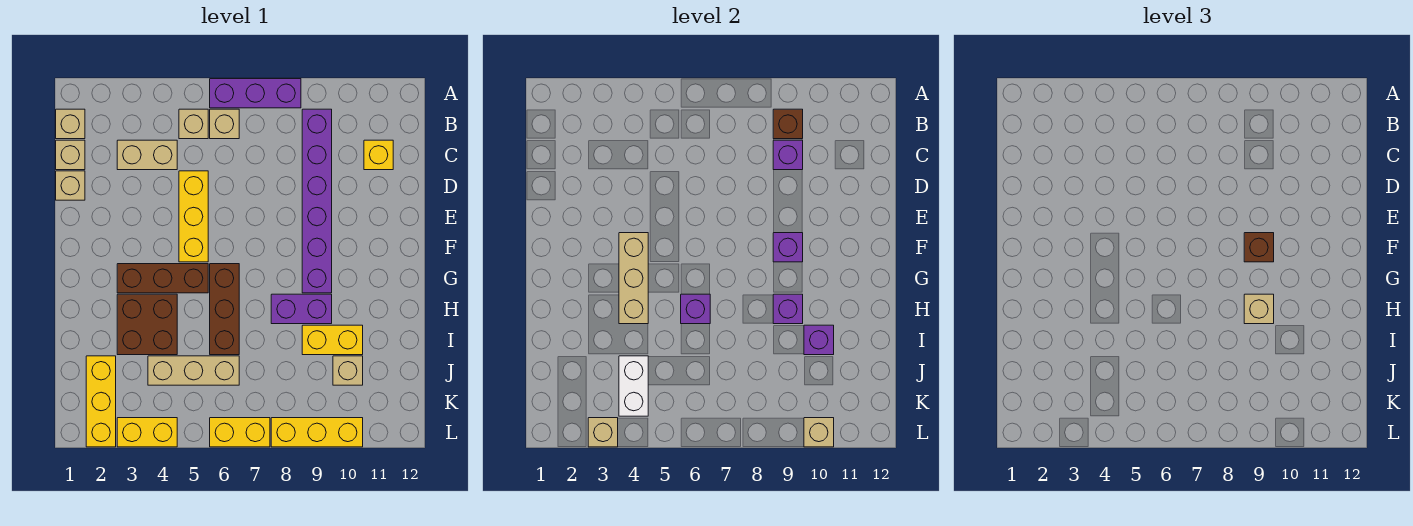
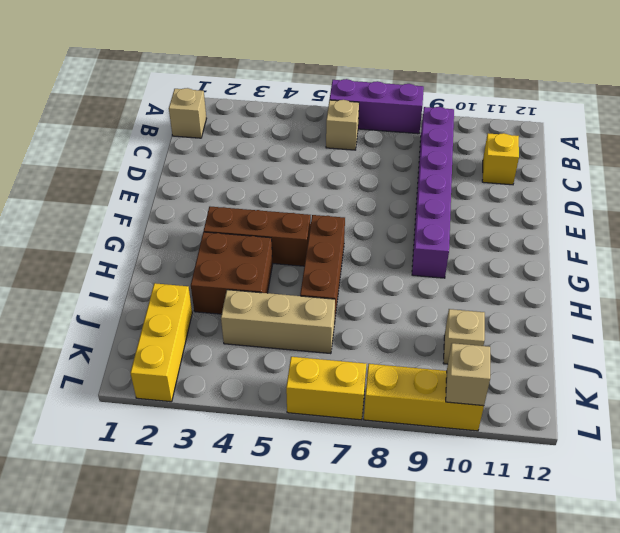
none -> tan 1x1 brick [179,109,208,139]
none -> tan 1x1 brick [56,140,85,170]
none -> tan 1x2 brick [117,140,177,170]
none -> tan 1x1 brick [56,171,85,200]

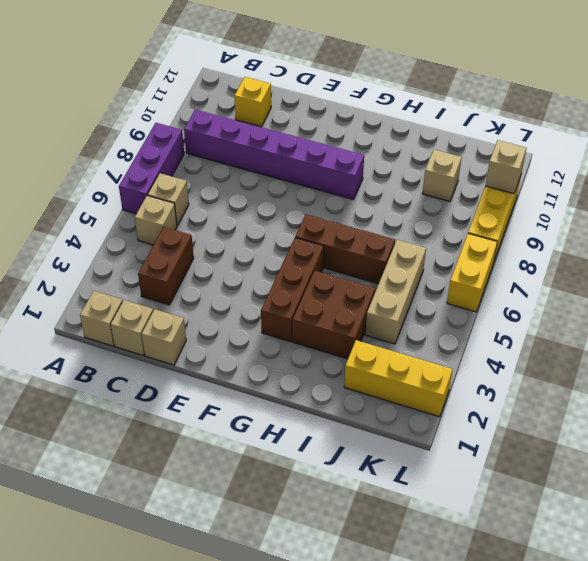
brown 1x2 brick [138,227,194,305] -> tan 1x2 brick [117,140,177,170]
none -> yellow 1x3 brick [179,171,208,262]
none -> purple 1x2 brick [271,294,332,324]
none -> yellow 1x2 brick [302,325,363,355]
none -> yellow 1x2 brick [117,418,177,447]

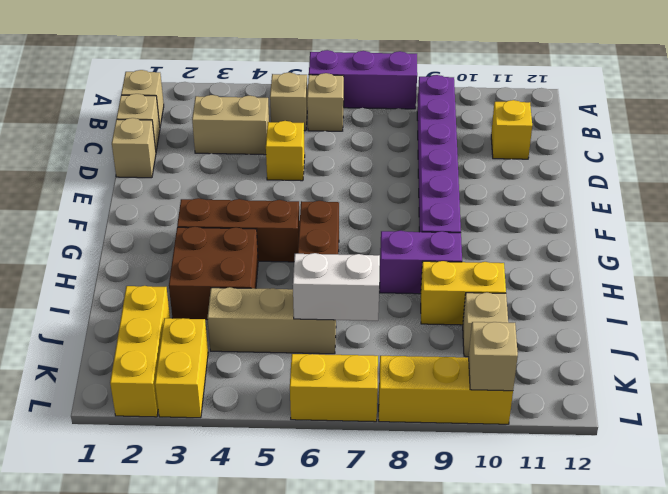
yellow 1x1 brick [266,121,305,181] -> yellow 1x3 brick [179,171,208,262]
white 1x2 brick [293,253,380,321] -> white 1x2 brick turned to [619,356,648,416]
yellow 1x2 brick [155,318,208,418] -> yellow 1x2 brick turned to [117,418,177,447]
none -> brown 1x1 brick [773,109,803,139]
none -> purple 1x1 brick [773,140,803,170]
none -> tan 1x3 brick [619,233,648,324]
none -> purple 1x1 brick [773,233,803,262]

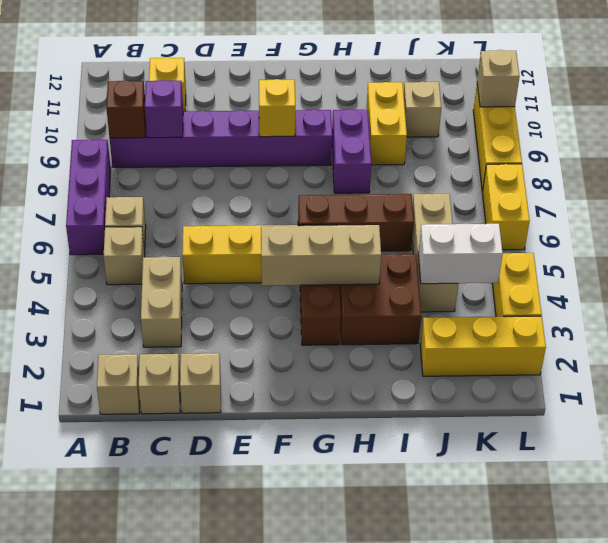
yellow 1x1 brick [259,79,295,137] -> purple 1x1 brick [773,233,803,262]
none -> purple 1x1 brick [681,294,710,324]
none -> purple 1x1 brick [773,294,803,324]
none -> purple 1x1 brick [804,325,834,355]
none -> tan 1x1 brick [588,418,618,447]

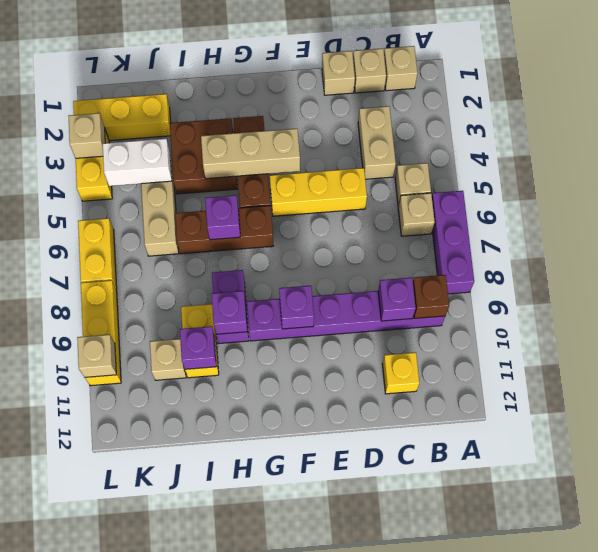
none -> brown 1x1 brick [1244,233,1274,262]
none -> tan 1x1 brick [1244,294,1274,324]

